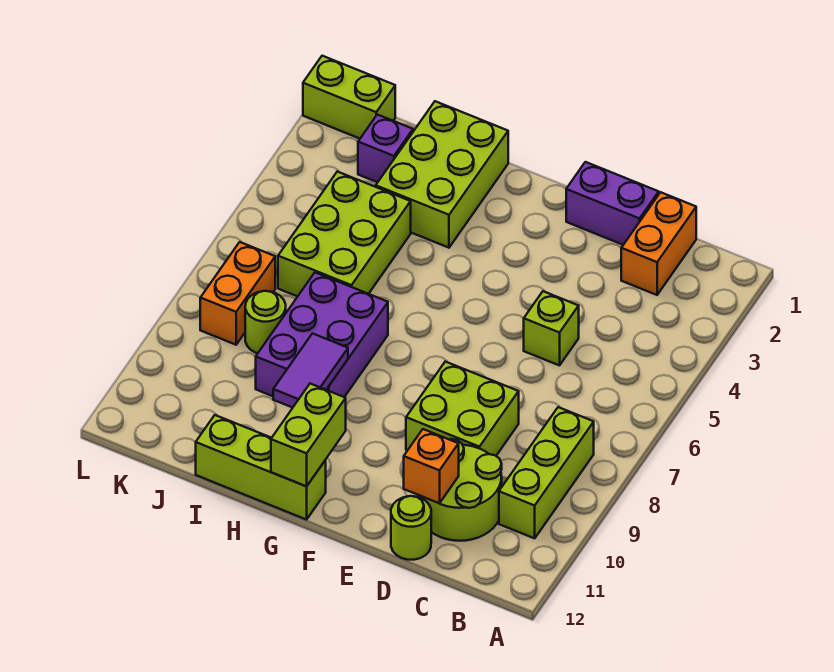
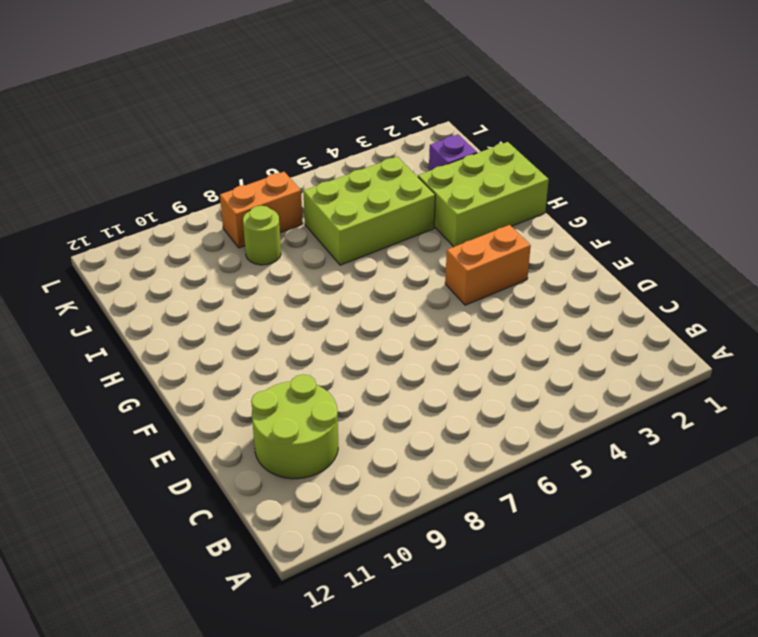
orange 1x2 brick [445,225,531,305] -> orange 1x2 brick moved to [621,192,696,295]
none -> lime 1x3 brick [499,407,594,538]
none -> purple 1x2 brick [566,162,659,245]
none -> lime 1x1 brick [524,291,579,365]

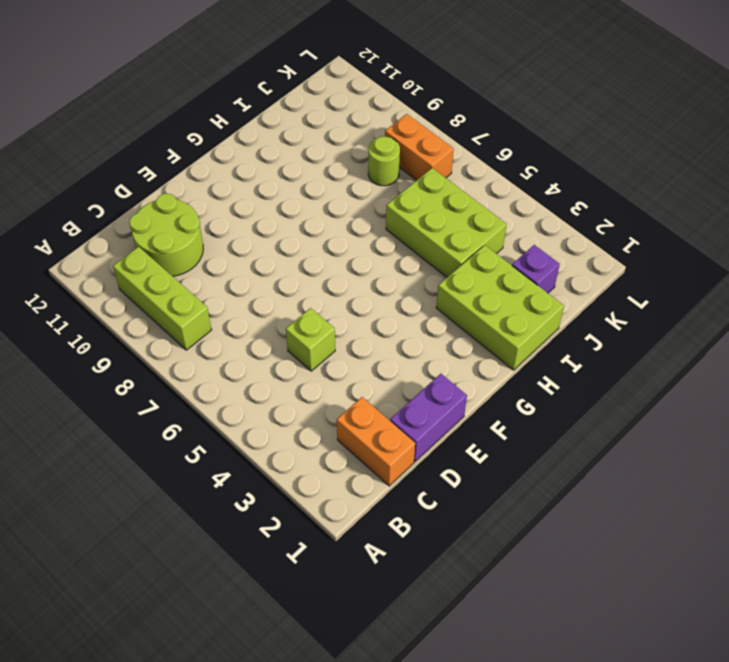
none -> lime 2x2 brick [406,362,519,456]
none -> lime 1x1 round brick [391,496,431,560]
none -> lime 1x3 brick [196,415,326,520]

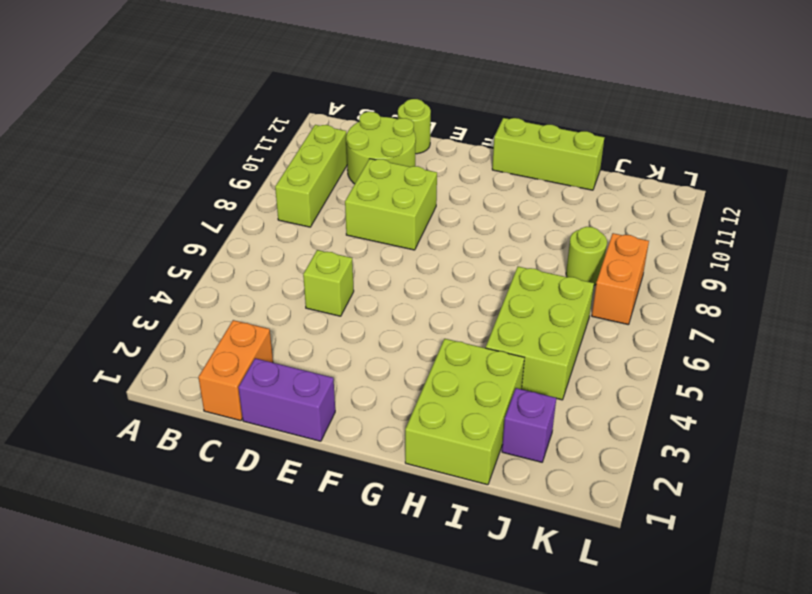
none -> purple 2x3 brick [256,273,388,397]
none -> lime 1x2 brick [303,56,395,139]
none -> orange 1x1 brick [404,429,459,503]

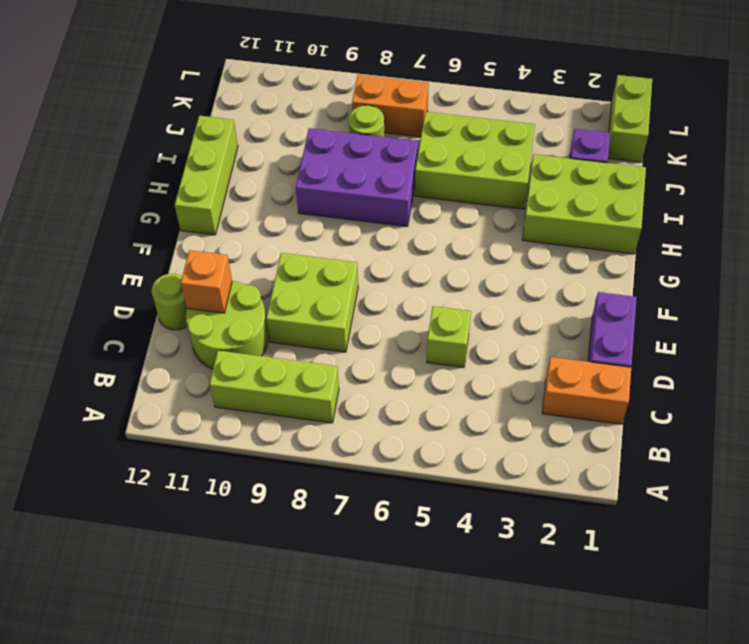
none -> lime 1x2 brick [271,384,346,486]
none -> purple 1x2 tile [273,334,348,408]

